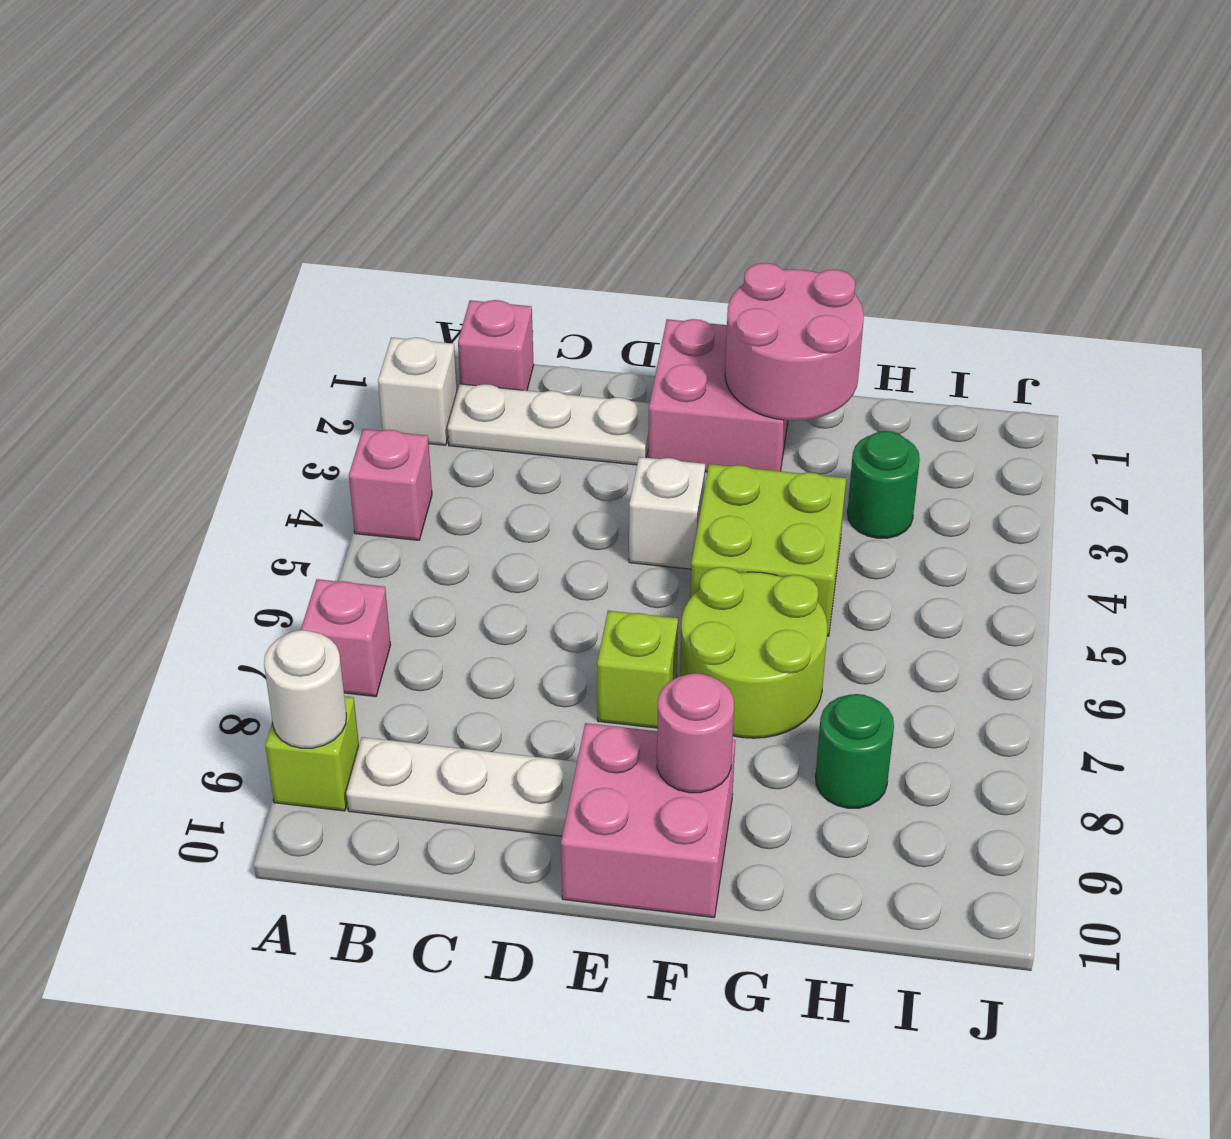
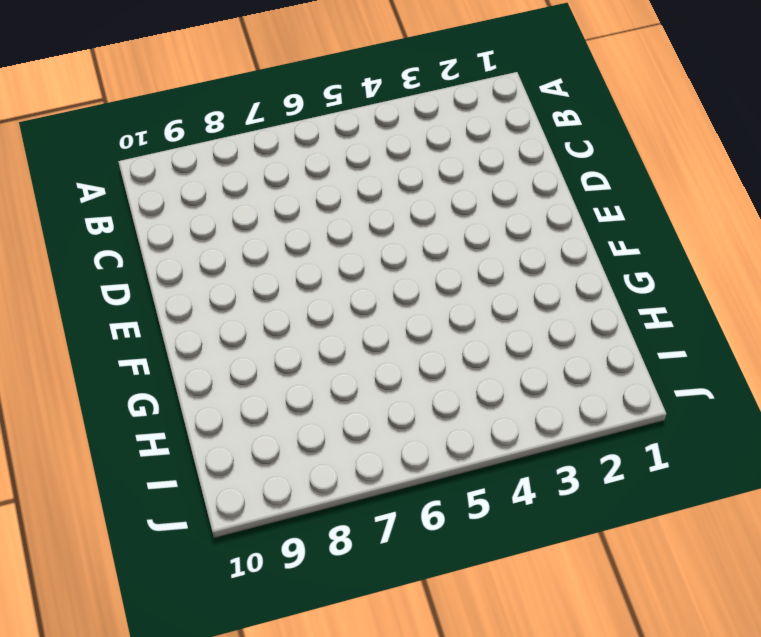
none -> white 1x1 brick [378,337,457,445]
none -> pink 1x1 brick [349,429,432,540]
none -> pink 1x1 brick [301,579,391,697]

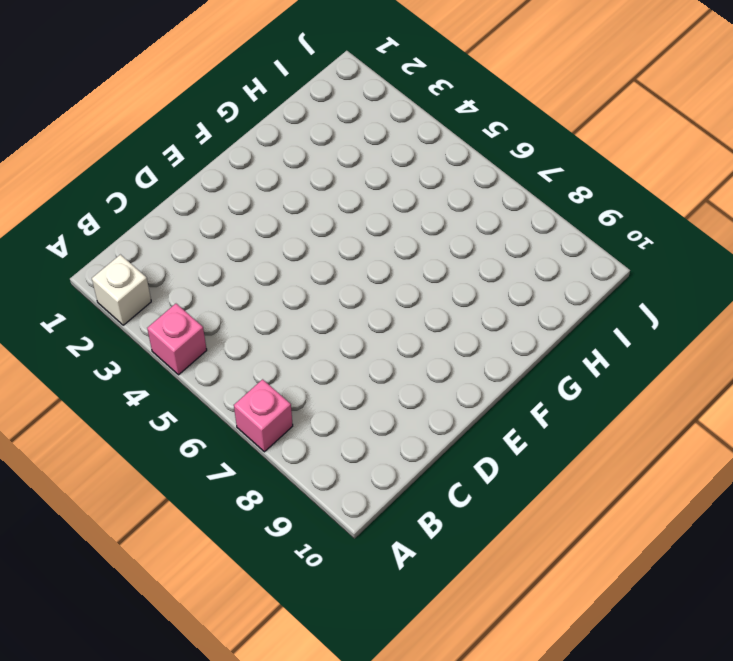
none -> lime 1x1 brick [265,696,359,811]
none -> pink 1x1 brick [458,300,534,391]
none -> white 1x3 plate [448,384,650,465]

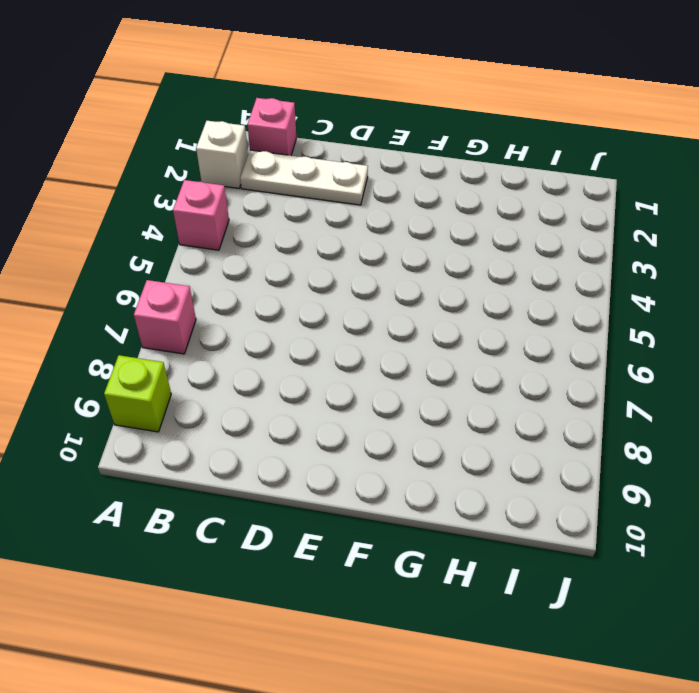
none -> white 1x3 plate [346,737,577,836]
none -> pink 2x2 brick [648,319,788,472]
none -> white 1x1 brick [629,457,705,569]

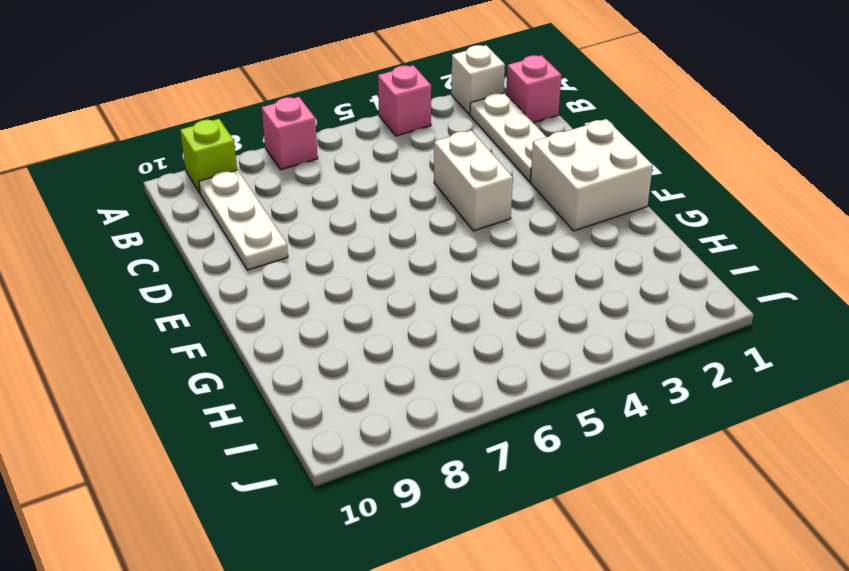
white 1x2 brick [434,131,513,231] -> white 1x1 brick [629,457,705,569]
white 2x2 brick [530,119,653,231] -> pink 2x2 brick [648,319,788,472]
none -> lime 1x1 brick [597,611,678,728]
none -> pink 2x2 brick [561,723,735,917]
none -> lime 2x2 brick [690,464,846,636]

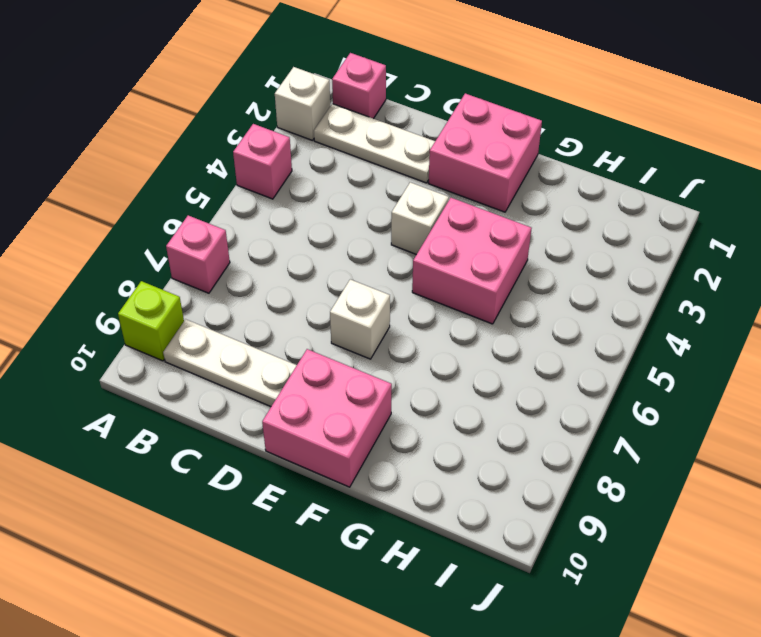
white 1x1 brick [330,279,390,359] -> lime 1x1 brick [597,611,678,728]
pink 2x2 brick [412,198,532,324] -> lime 2x2 brick [690,464,846,636]
none -> lime 2x2 round brick [680,567,827,738]
none -> green 1x1 round brick [847,431,920,538]
none -> green 1x1 round brick [815,694,894,808]

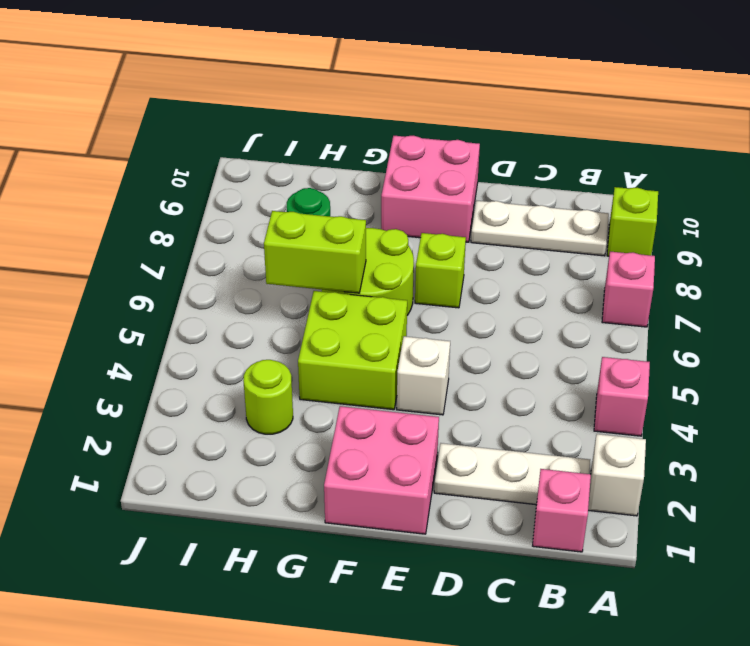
lime 1x2 brick [264,211,366,293] -> none
lime 1x1 round brick [243,360,293,434] -> green 1x1 round brick [847,431,920,538]
none -> white 1x1 round brick [264,630,346,748]
none -> pink 2x2 round brick [725,263,864,421]
none -> pink 1x1 round brick [657,673,734,793]

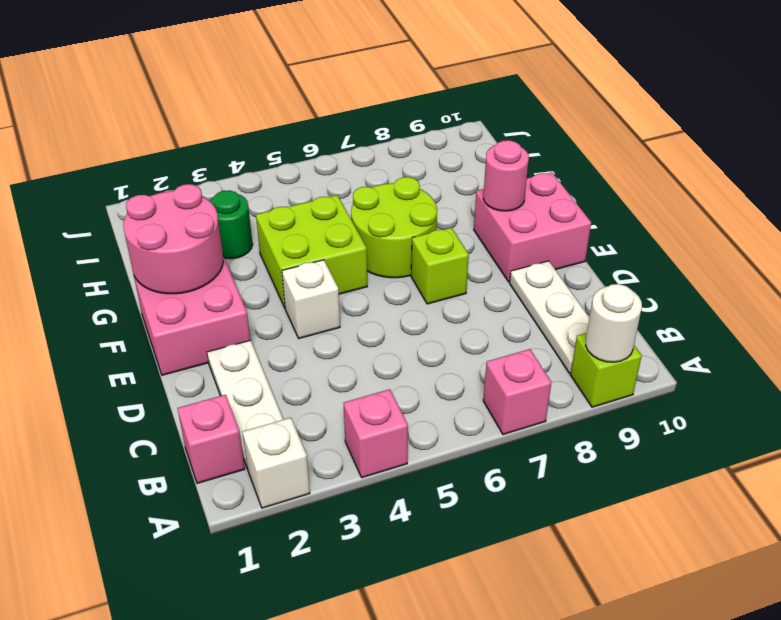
none -> green 1x1 round brick [815,694,894,808]

